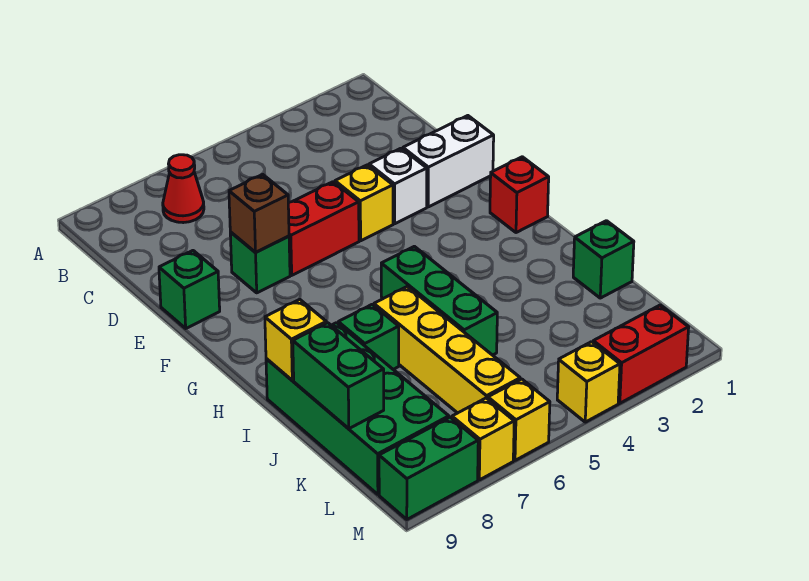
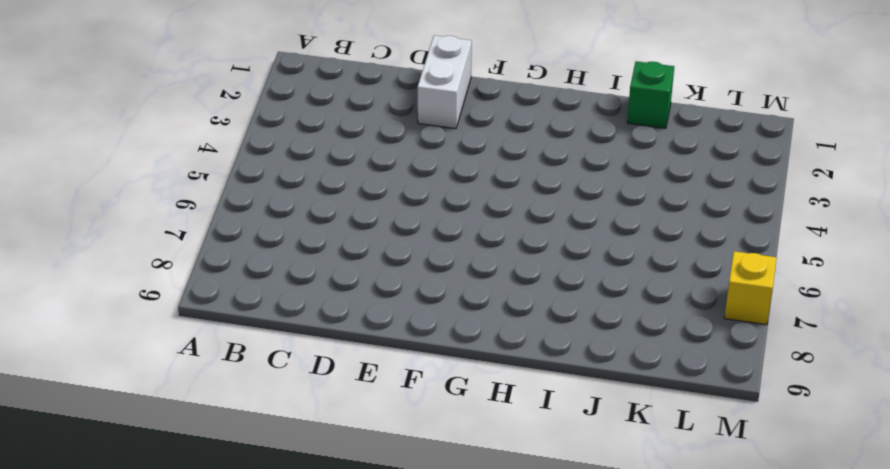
none -> red 1x1 cone [163,155,204,223]
none -> white 1x1 brick [369,148,427,224]
none -> yellow 1x1 brick [335,165,393,241]

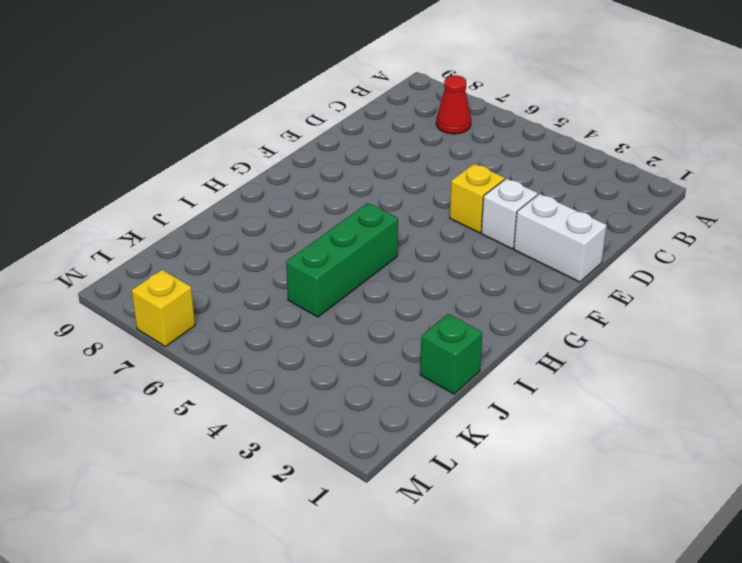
none -> red 1x2 brick [288,182,359,275]
none -> green 1x1 brick [230,232,290,293]
none -> green 1x1 brick [159,251,220,328]

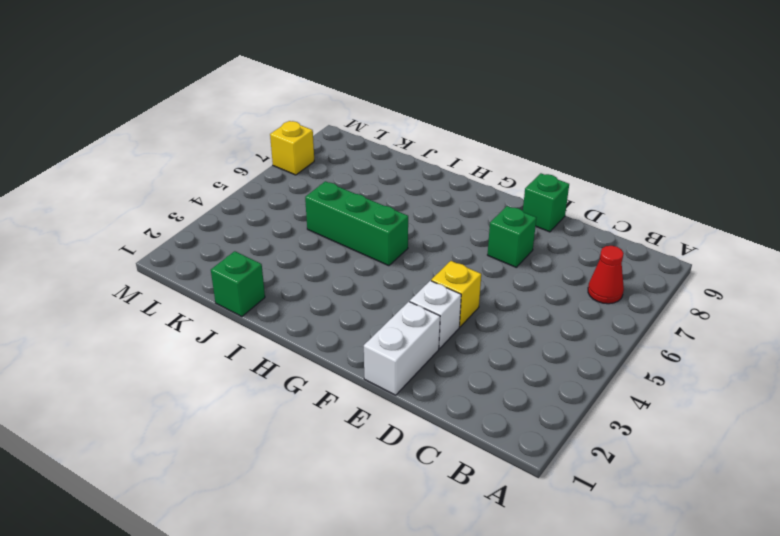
none -> red 1x2 brick [288,182,359,275]
none -> red 1x1 brick [490,157,549,233]
none -> yellow 1x4 brick [374,286,520,413]

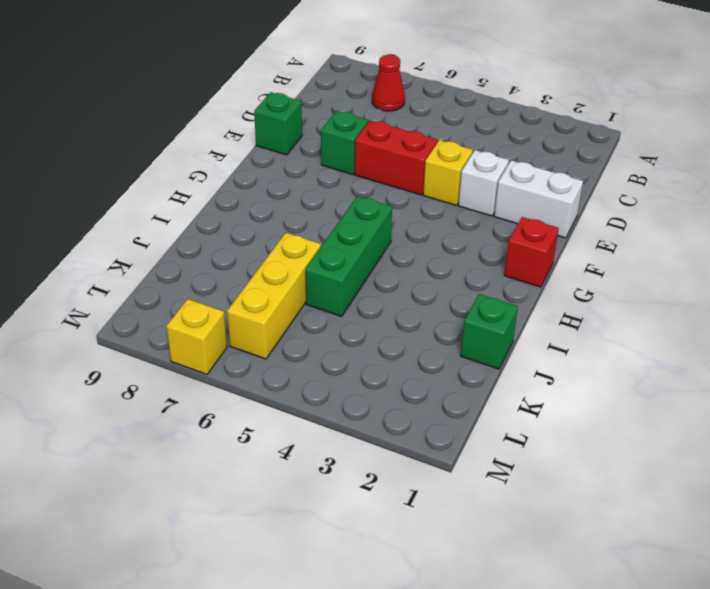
yellow 1x3 brick [227,233,321,359] -> yellow 1x4 brick [374,286,520,413]
none -> green 1x1 brick [338,305,399,370]
none -> green 2x4 brick [266,323,449,494]
none -> red 1x2 brick [593,305,689,403]

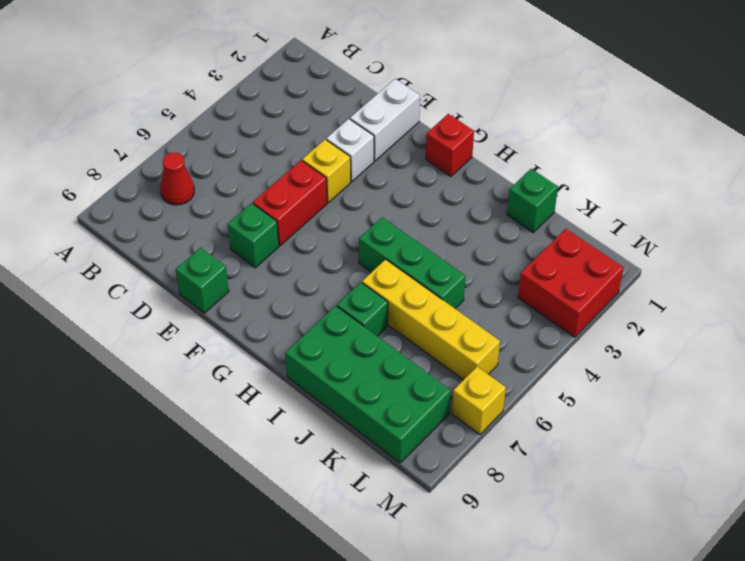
red 2x2 brick [518,229,623,337] -> red 1x2 brick [593,305,689,403]
none -> yellow 1x1 brick [557,342,620,422]
none -> yellow 1x1 brick [488,379,550,460]
none -> green 1x2 brick [379,417,478,519]

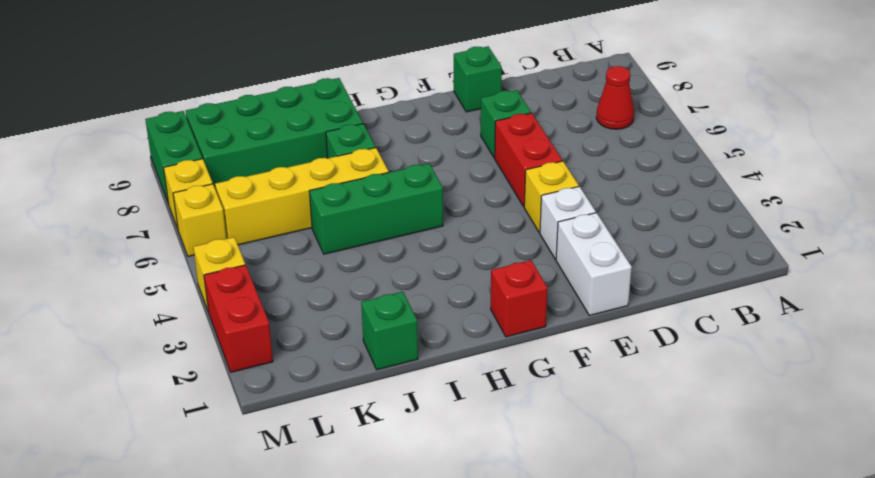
none -> brown 1x1 brick [229,174,289,252]
none -> yellow 1x1 brick [265,299,326,380]
none -> green 1x2 brick [293,323,384,429]

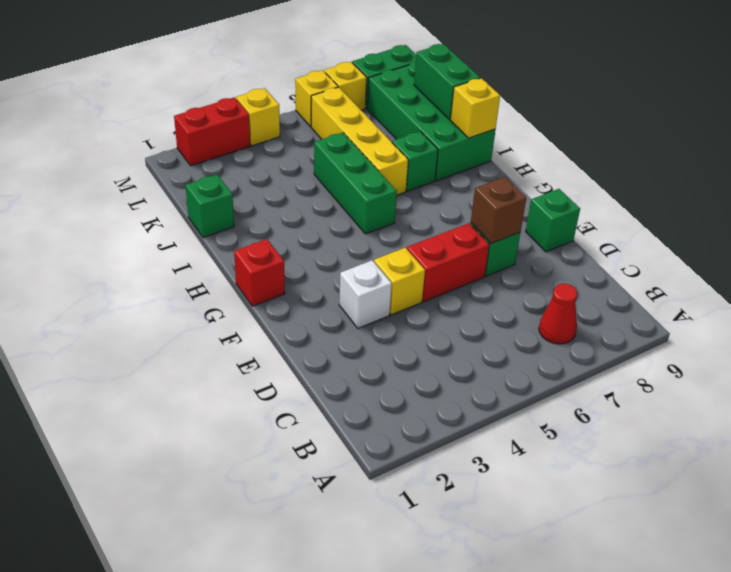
none -> white 1x2 brick [403,116,494,207]

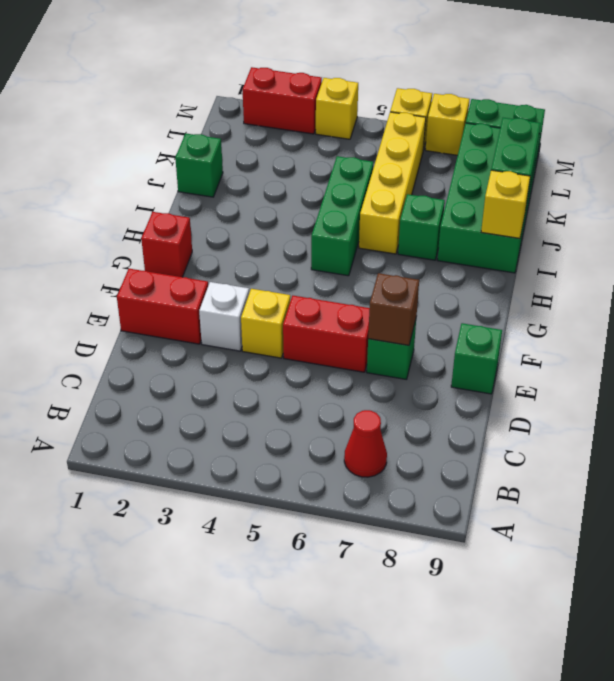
red 1x2 brick [117,269,208,344] -> white 1x2 brick [403,116,494,207]

